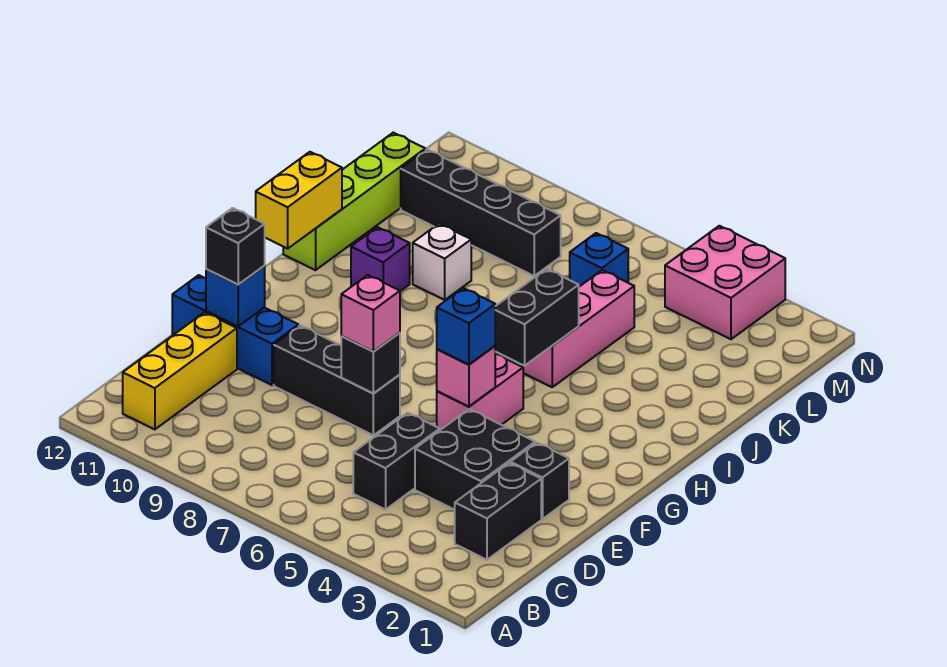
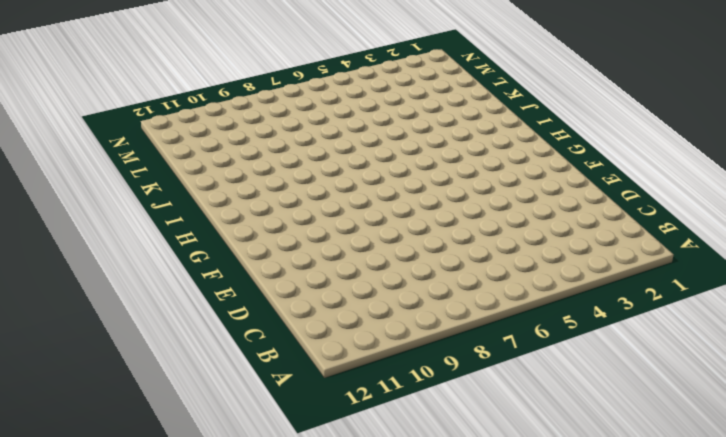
none -> yellow 1x3 brick [123,312,237,430]
none -> black 1x2 brick [455,463,541,560]
none -> black 1x2 brick [353,413,440,510]

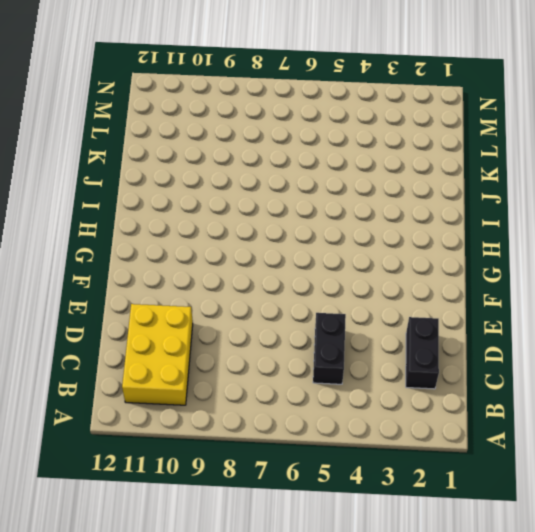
yellow 2x3 brick [122,304,193,405] -> yellow 1x3 brick [123,312,237,430]
none -> black 2x2 brick [415,409,535,510]
none -> black 1x1 brick [510,443,569,519]
none -> black 1x3 brick [274,325,400,435]

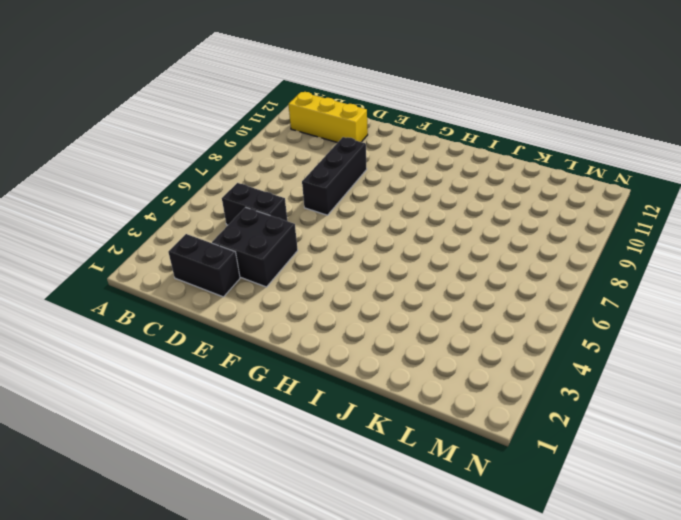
none -> black 1x1 brick [510,443,569,519]
none -> blue 1x3 brick [172,275,298,385]
none -> pink 1x2 brick [437,354,523,430]

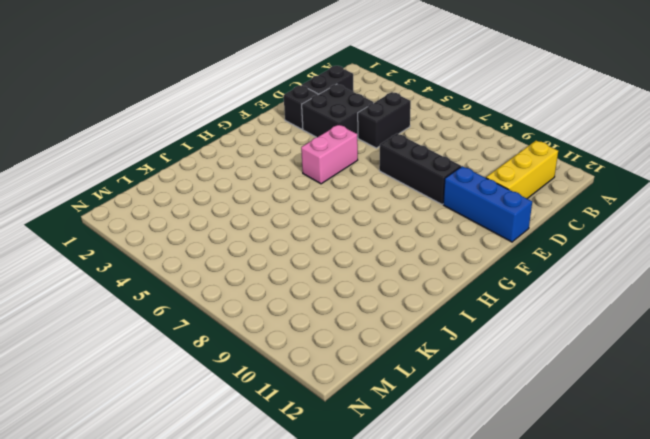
none -> pink 1x3 brick [520,270,634,387]
none -> purple 1x1 brick [351,227,410,291]
none -> lime 1x4 brick [283,133,425,270]

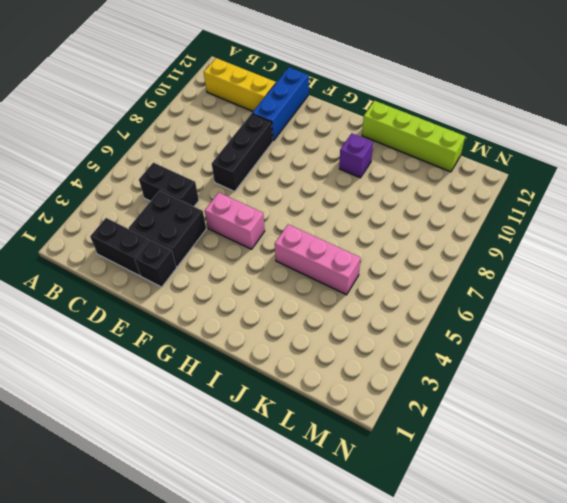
none -> white 1x1 brick [413,224,471,300]
none -> blue 1x1 brick [570,233,628,287]
none -> black 1x4 brick [401,149,561,276]

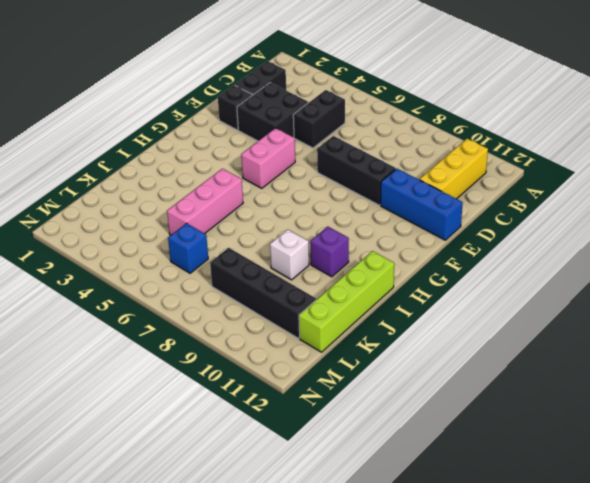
none -> pink 2x2 brick [665,226,785,339]
none -> black 1x1 brick [341,333,400,393]
none -> blue 1x1 brick [206,266,265,326]

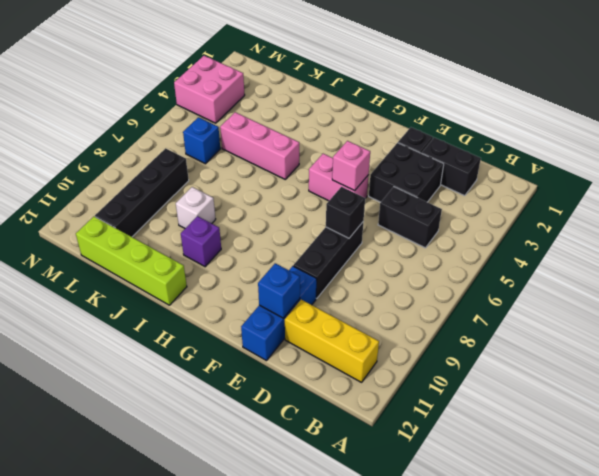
none -> black 1x2 brick [495,269,579,366]
none -> yellow 1x2 brick [256,152,342,249]
none -> pink 1x1 brick [341,275,400,351]

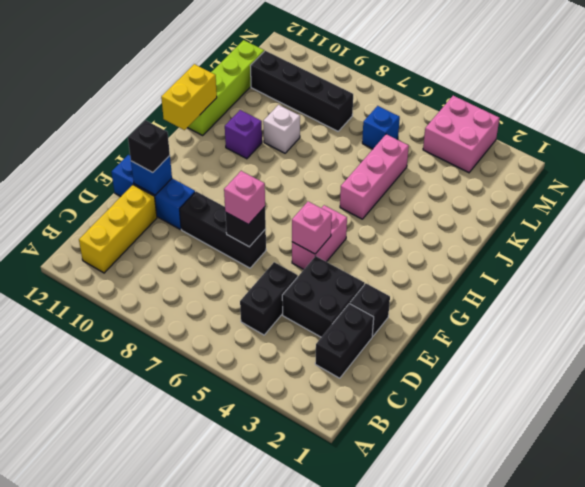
none -> black 1x2 brick [495,269,579,366]
none -> blue 1x1 brick [437,288,495,365]

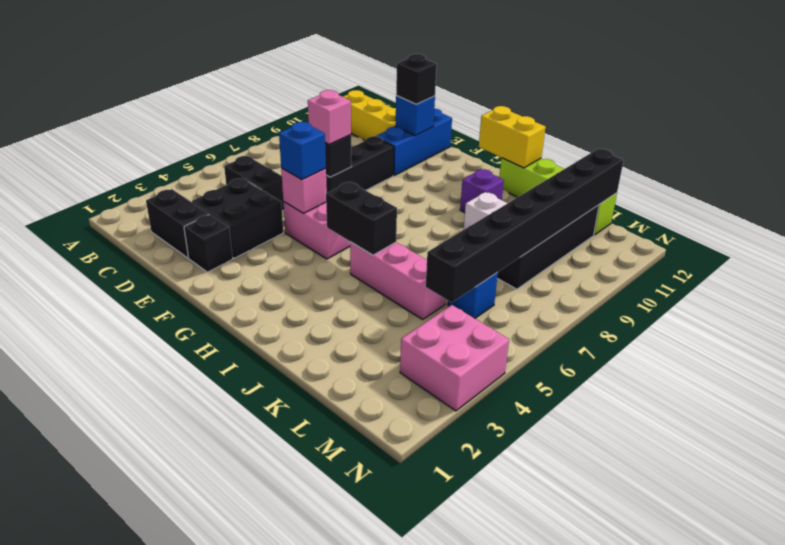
black 1x8 brick [426,149,624,302] -> none

